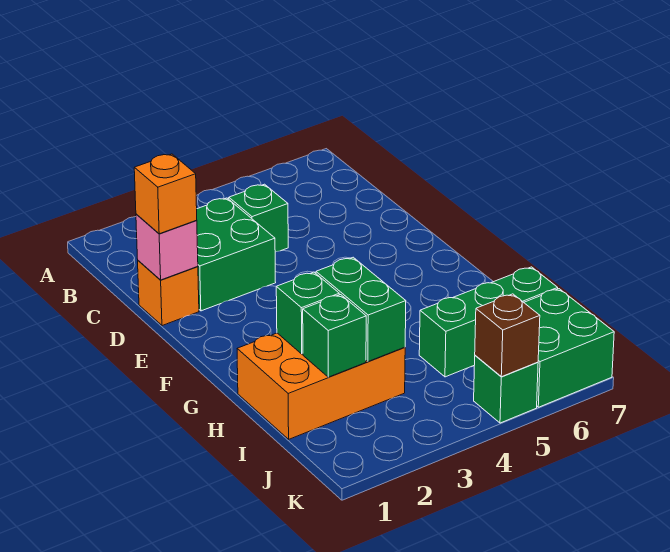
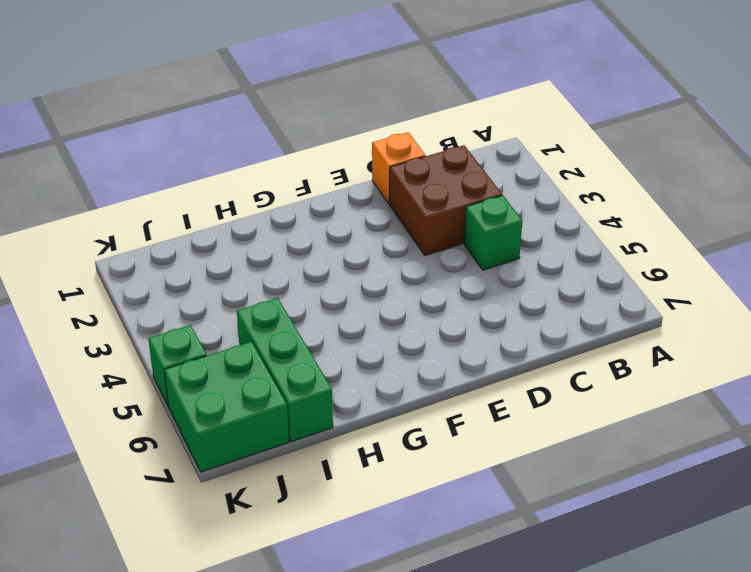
brown 2x2 brick [389,145,502,255] -> green 2x2 brick [197,198,276,311]
none -> orange 2x3 brick [237,333,405,439]
none -> pink 1x1 brick [136,214,198,280]
none -> green 1x1 brick [276,272,339,354]

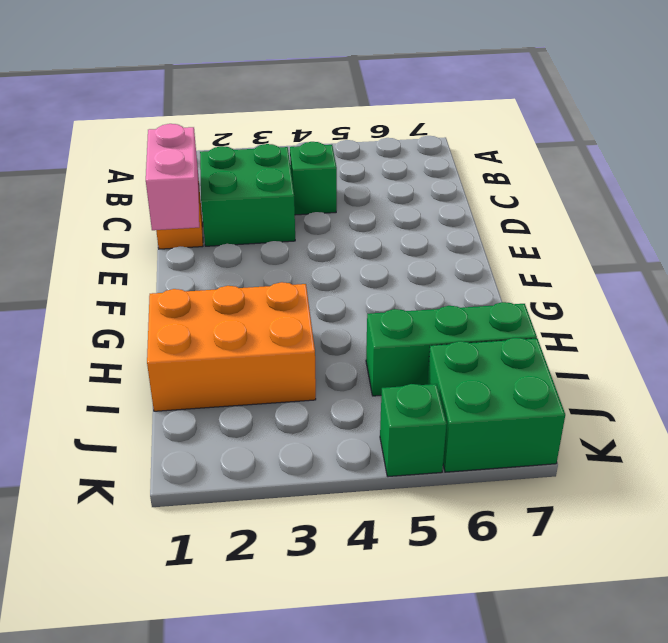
pink 1x2 brick [146,124,199,230] -> pink 1x1 brick [136,214,198,280]
none -> green 1x1 brick [276,272,339,354]
none -> green 1x2 brick [316,257,406,362]
none -> green 1x1 brick [303,295,366,377]

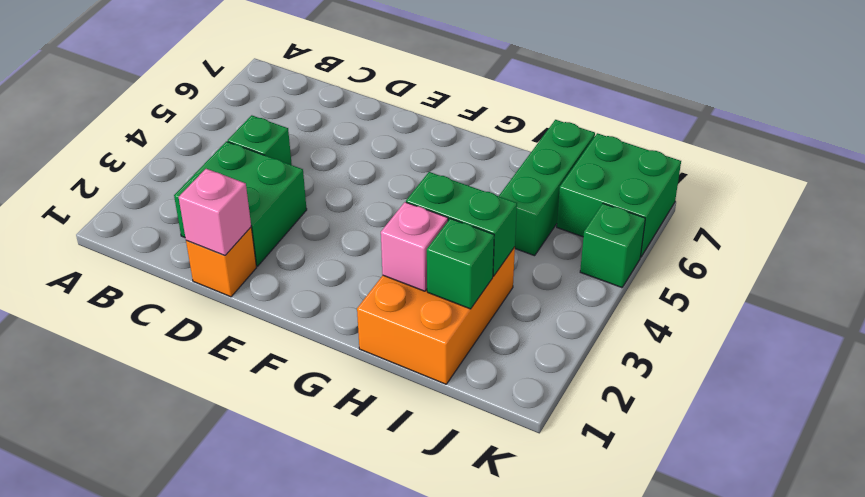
pink 1x1 brick [381,202,448,291] -> green 1x1 brick [276,272,339,354]
none -> brown 1x1 brick [475,294,540,377]
none -> orange 1x1 brick [134,154,197,234]

